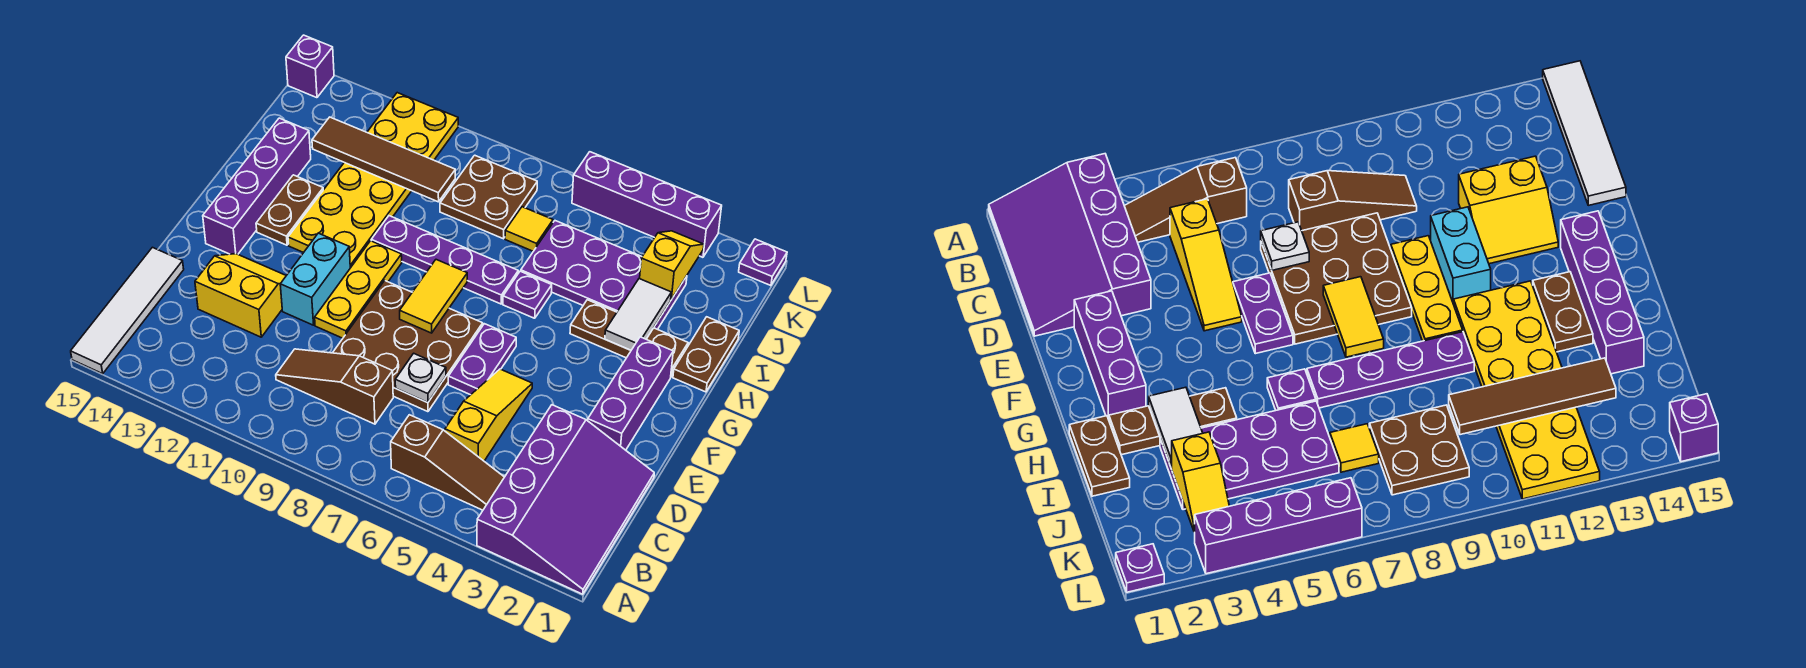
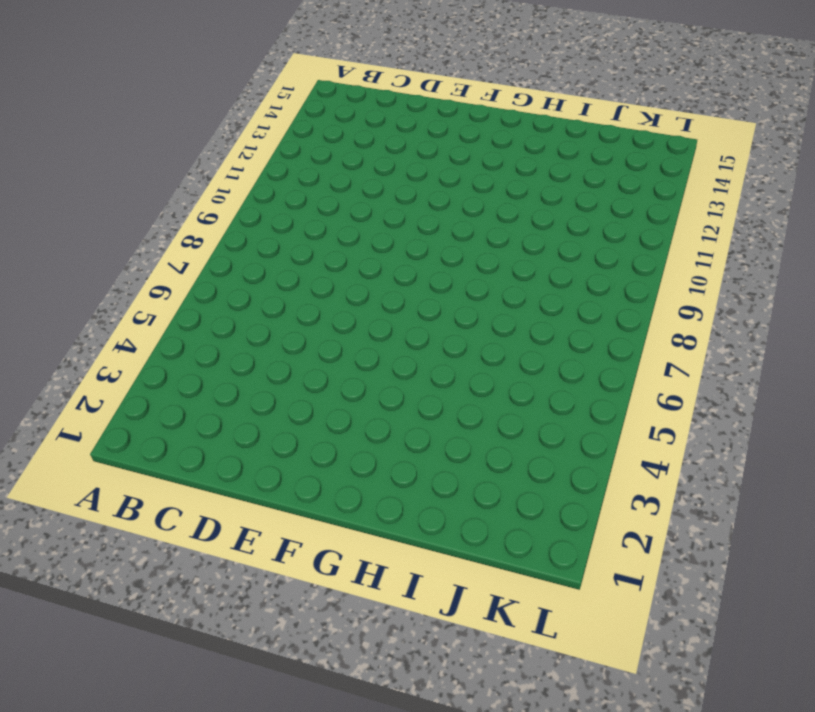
none -> purple 3x4 slope [477,405,654,594]
none -> white 1x4 tile [71,247,184,374]
none -> brown 1x3 slope [391,415,504,510]

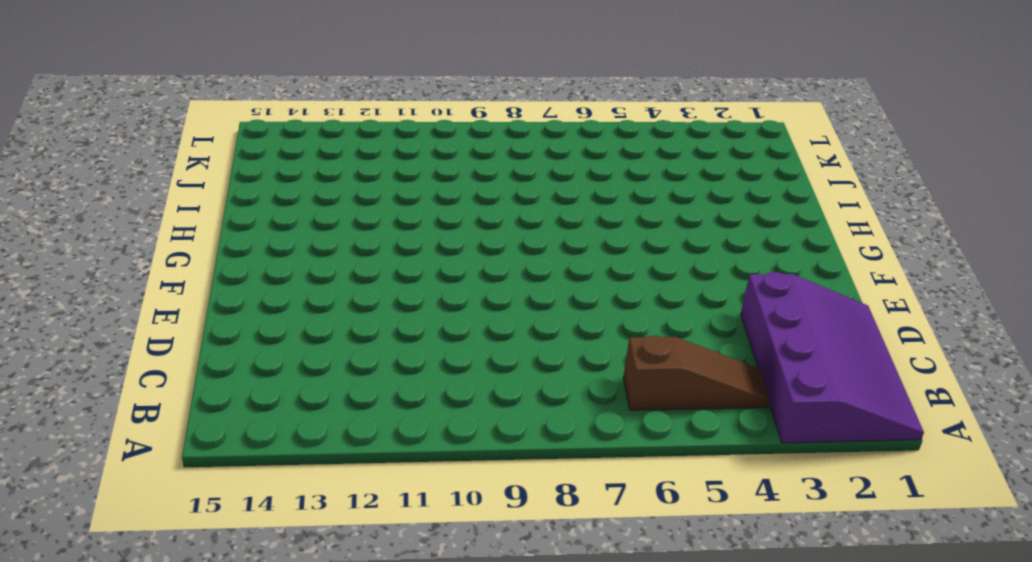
none -> white 1x4 tile [71,247,184,374]
none -> yellow 1x3 slope [445,369,532,461]
none -> brown 1x3 slope [276,349,393,424]

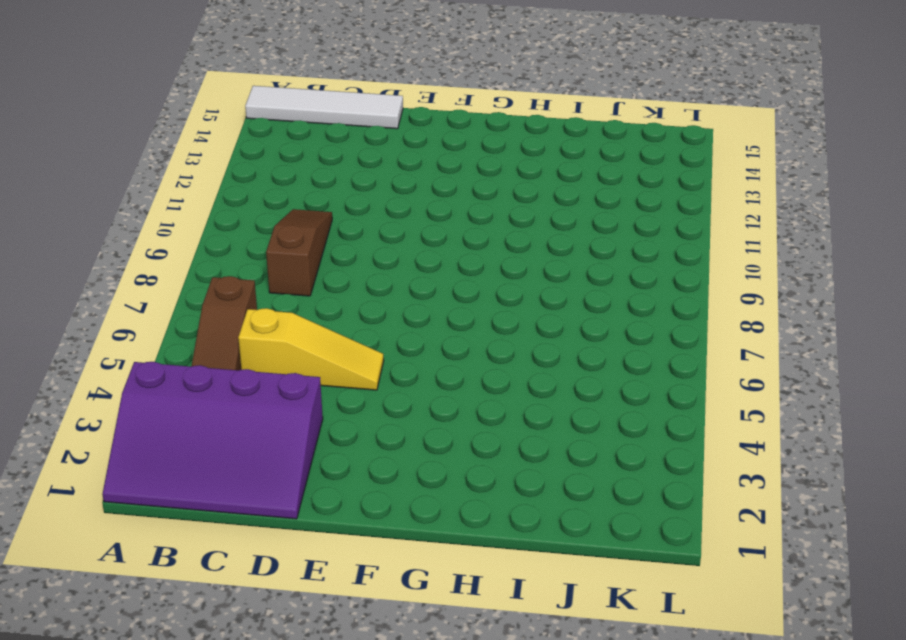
none -> brown 3x3 plate [333,281,483,412]
none -> yellow 2x2 slope [195,254,286,337]
none -> purple 1x3 brick [588,337,673,450]

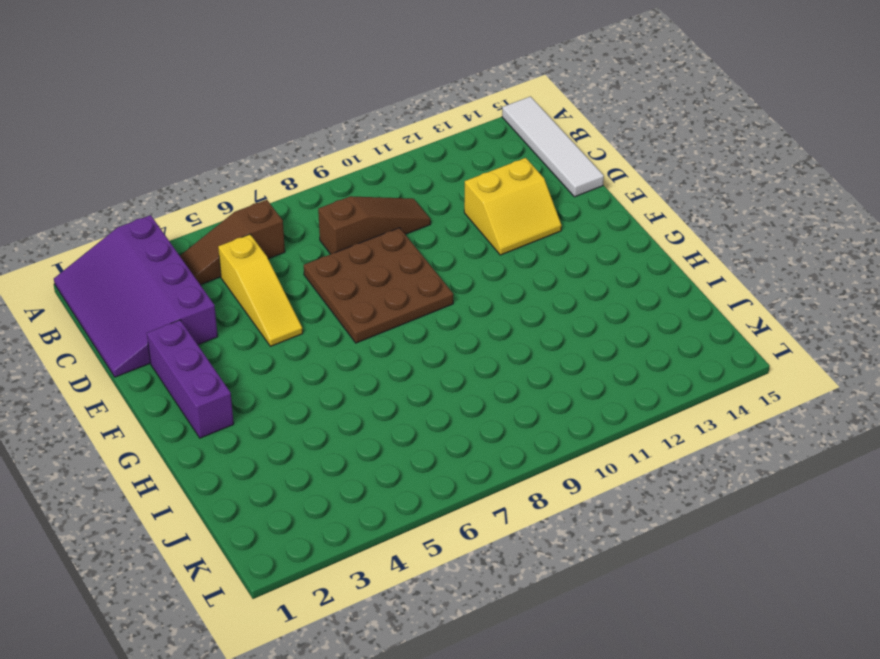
none -> purple 1x2 plate [448,324,516,395]
none -> yellow 1x3 plate [315,241,402,338]
none -> cyan 1x2 brick [280,233,350,325]

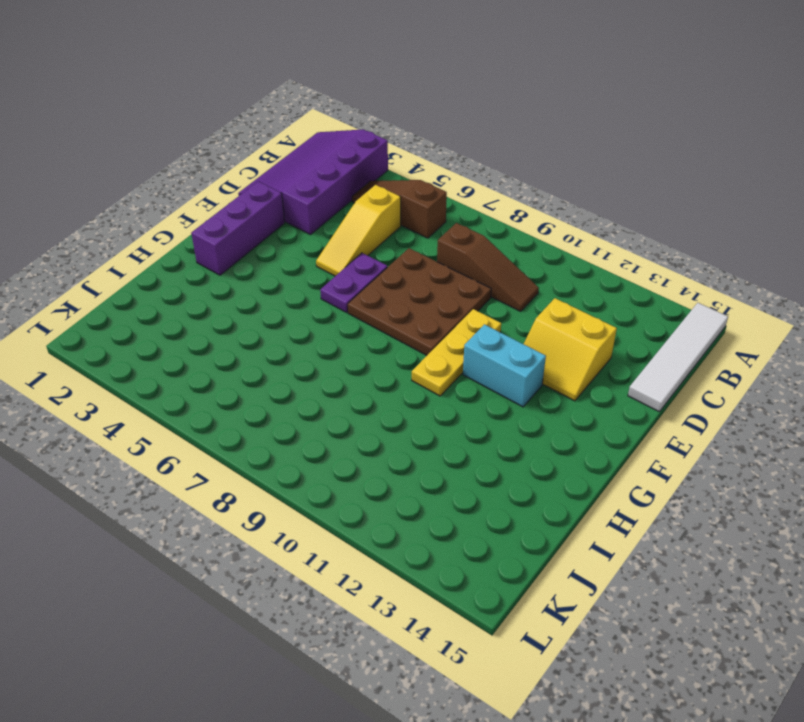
cyan 1x2 brick [463,324,546,407] -> cyan 1x2 brick turned to [280,233,350,325]
none -> purple 1x4 brick [203,118,311,254]
none -> yellow 2x6 plate [288,93,458,268]
none -> brown 1x2 plate [256,175,323,245]

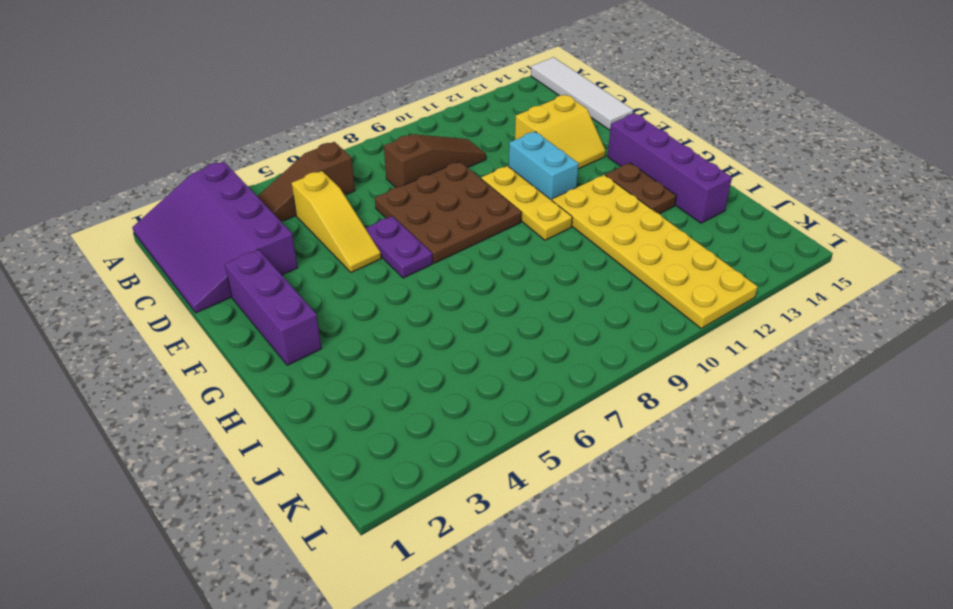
none -> brown 1x2 plate [673,317,739,392]
none -> brown 1x3 plate [570,300,688,377]
none -> purple 1x1 plate [503,271,552,318]

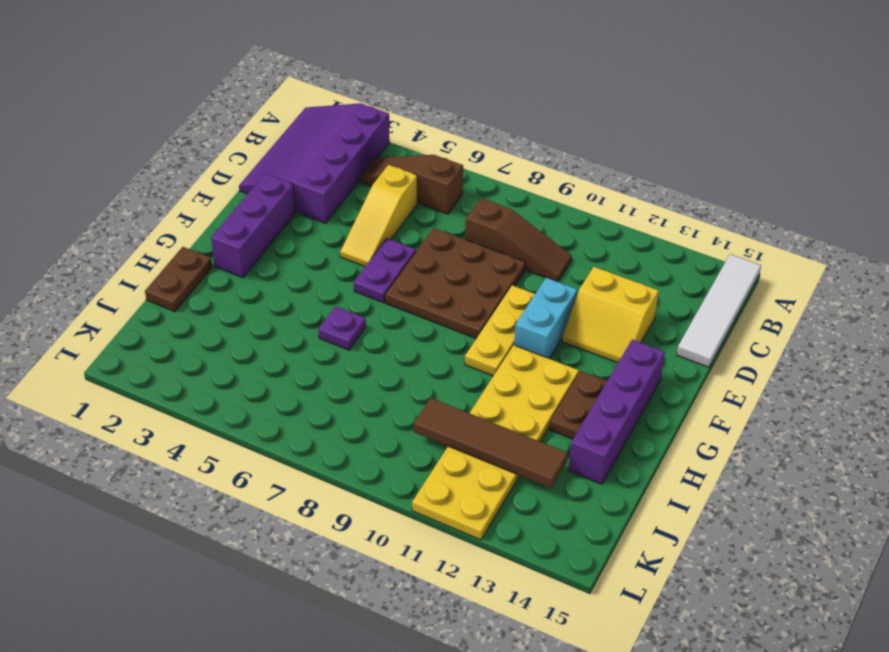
none -> brown 1x3 plate [570,300,688,377]
none -> purple 1x4 plate [371,216,518,304]
none -> purple 2x4 plate [521,221,687,329]

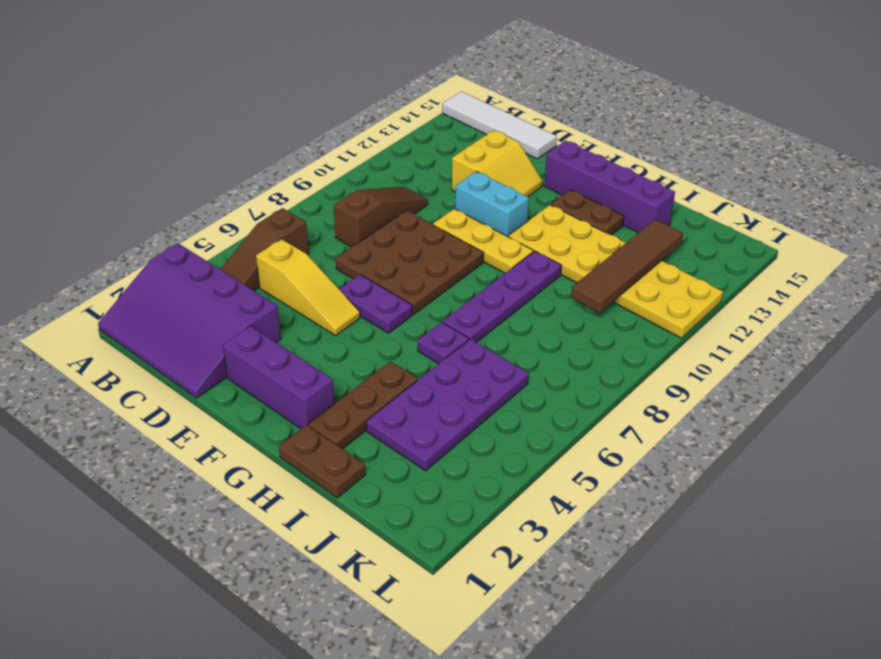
none -> yellow 1x1 tile [505,207,553,251]
none -> brown 2x2 plate [440,155,537,239]
none -> purple 1x1 plate [739,239,787,286]

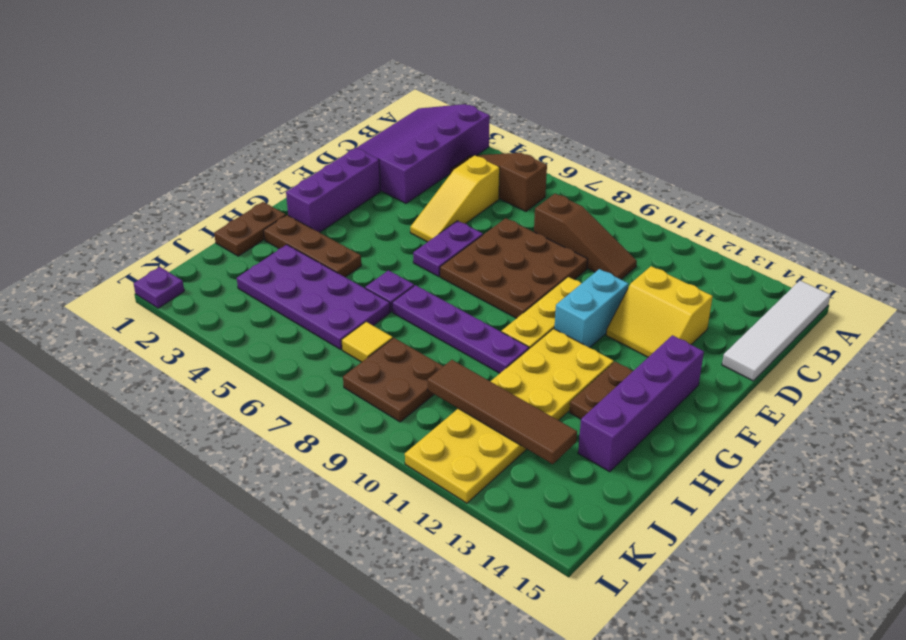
none -> purple 1x4 brick [572,152,722,257]
none -> purple 1x1 brick [286,35,334,98]
none -> white 1x1 plate [395,353,446,403]

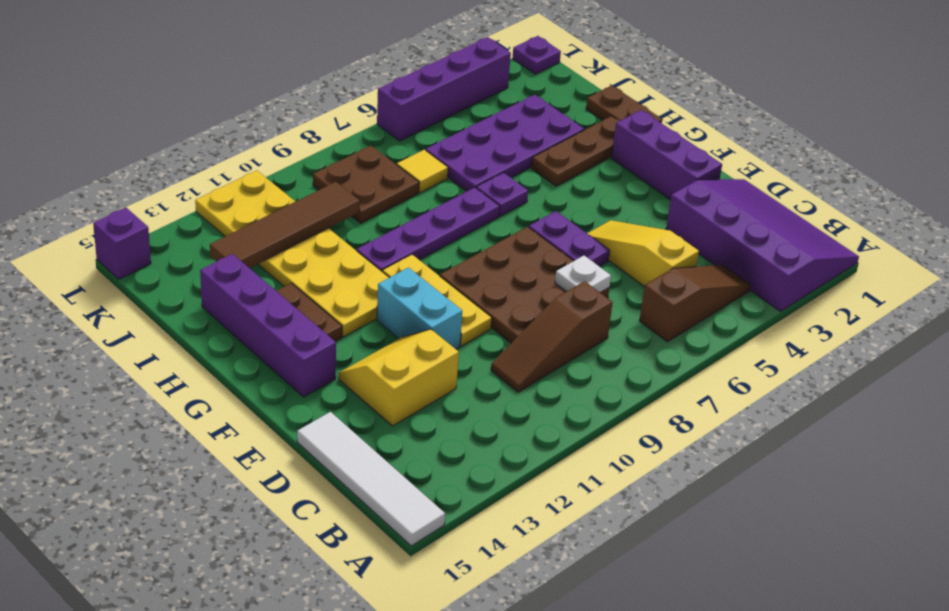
none -> yellow 1x2 tile [400,260,467,333]
none -> white 1x2 tile [605,279,671,350]
none -> yellow 1x2 slope [640,231,704,300]

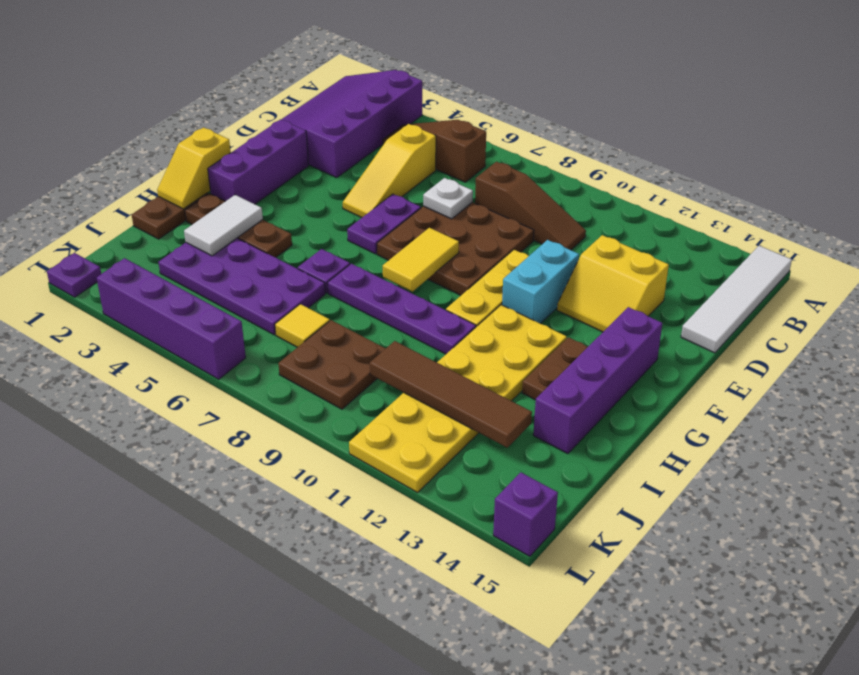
yellow 1x2 slope [157,127,231,209] -> yellow 1x2 slope moved to [640,231,704,300]

